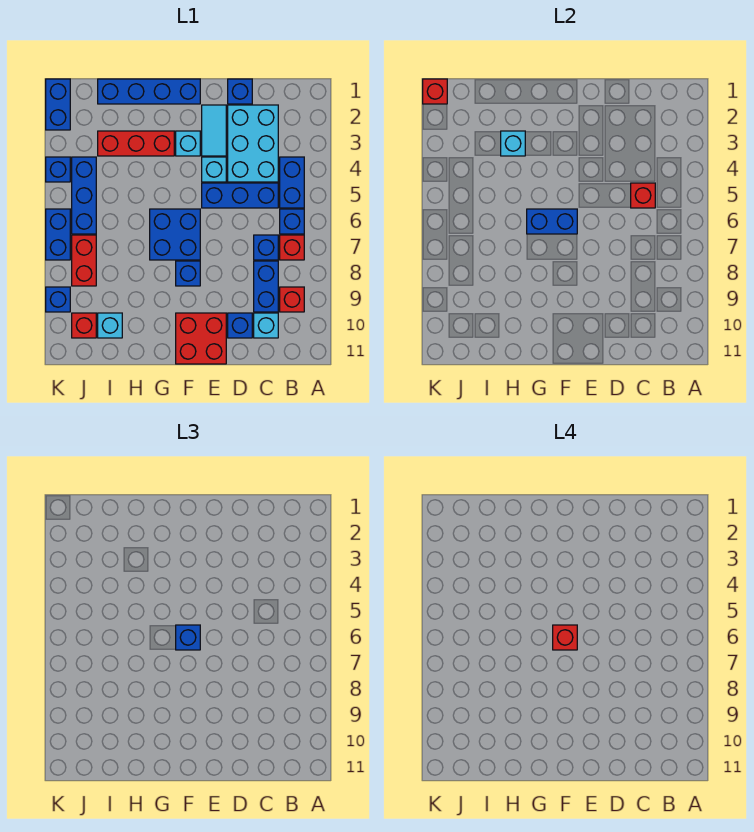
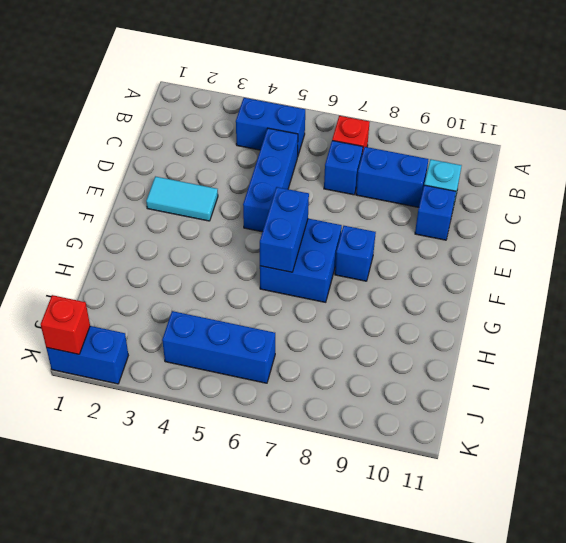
none -> blue 1x1 brick [280,209,304,234]
none -> red 1x1 brick [280,287,304,312]
none -> cyan 2x3 brick [228,105,278,182]
none -> blue 1x1 brick [228,79,252,104]

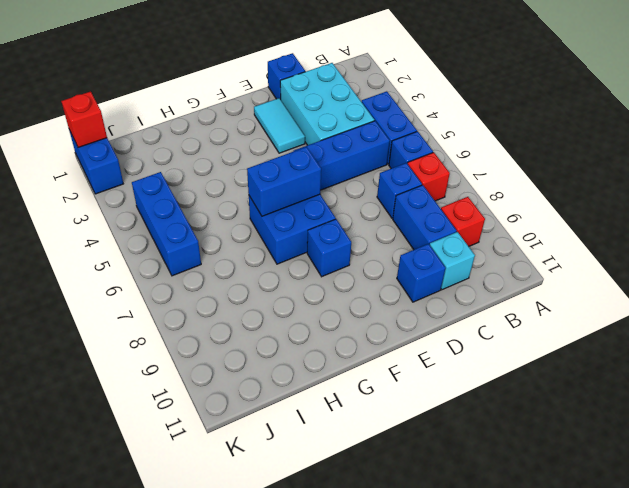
none -> cyan 1x1 brick [202,157,226,182]
none -> red 2x2 brick [176,313,226,364]
none -> blue 1x4 brick [98,79,200,104]
none -> cyan 1x1 brick [176,131,200,156]

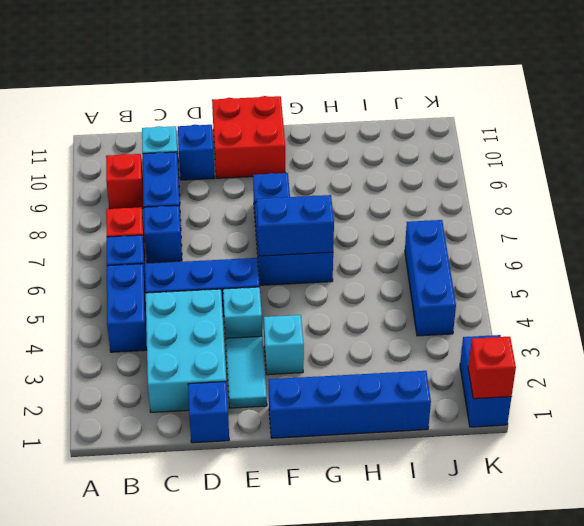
none -> red 1x3 brick [98,131,174,156]
none -> cyan 1x1 brick [98,313,122,338]
none -> red 1x2 brick [72,235,96,286]
none -> red 1x1 brick [72,313,96,338]

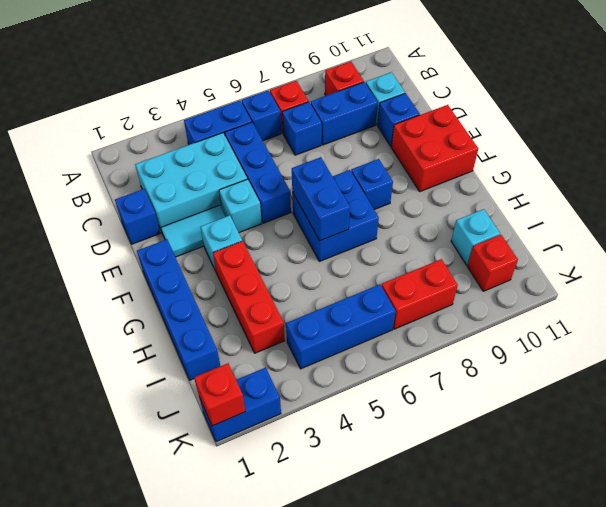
none -> blue 1x1 brick [46,157,70,182]
none -> blue 1x2 brick [46,209,70,260]
none -> blue 1x1 brick [46,287,70,312]
none -> red 1x1 brick [631,183,655,208]

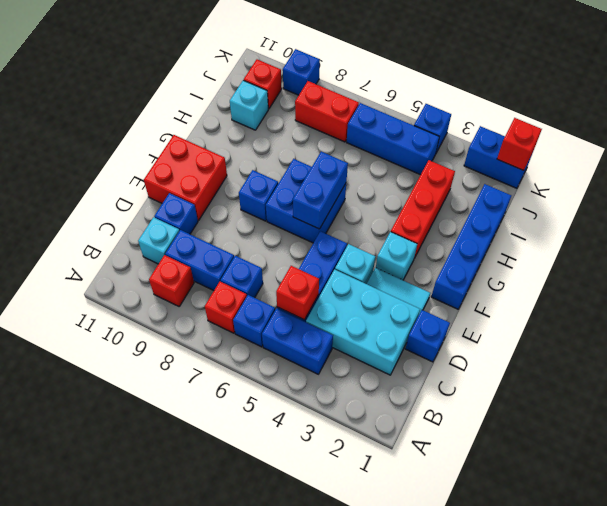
none -> blue 1x2 brick [46,209,70,260]
none -> cyan 1x1 brick [501,131,525,156]
none -> blue 1x1 brick [176,625,200,650]
none -> red 1x1 brick [553,625,577,650]

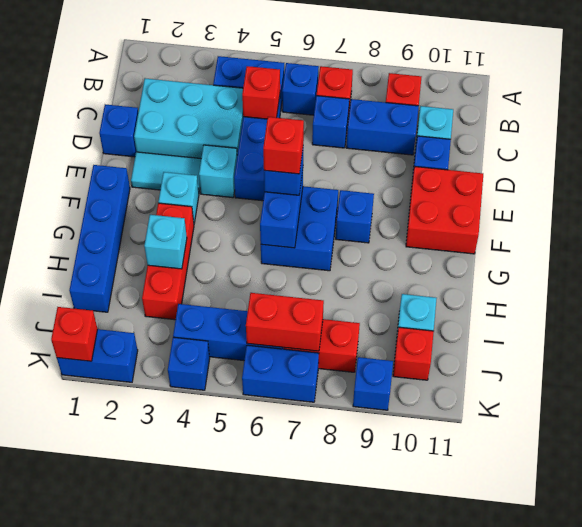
red 1x2 brick [246,293,324,351] -> none

